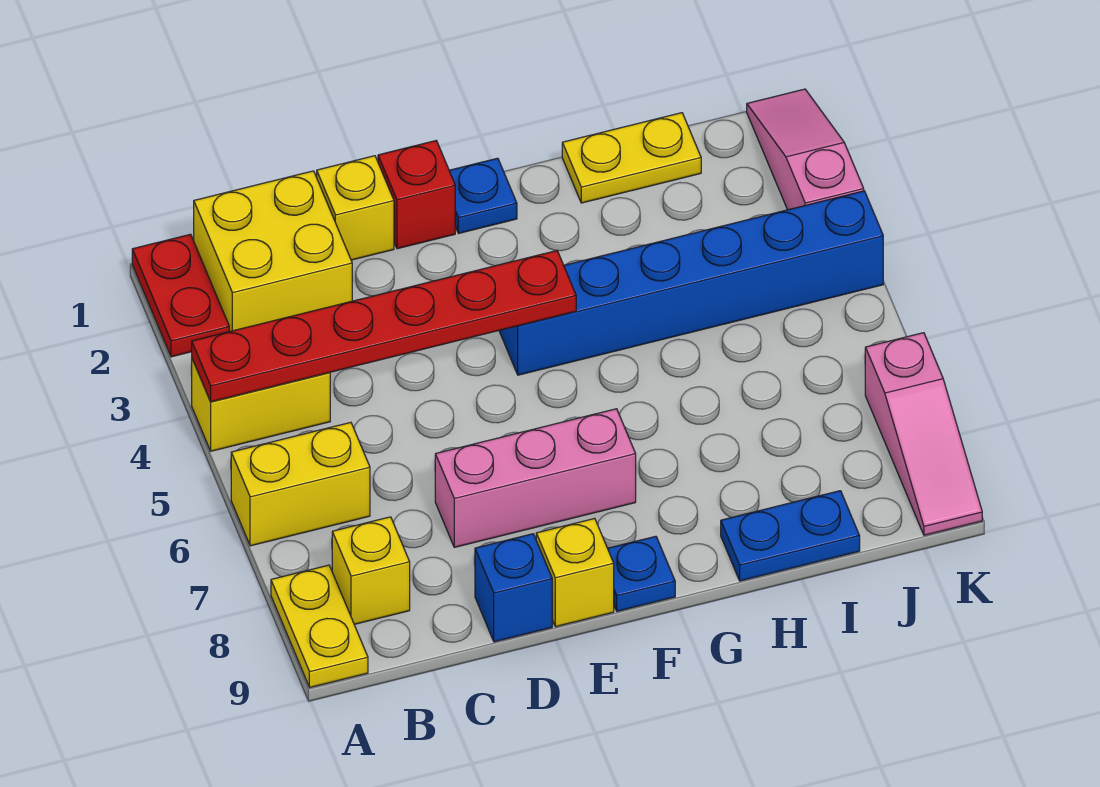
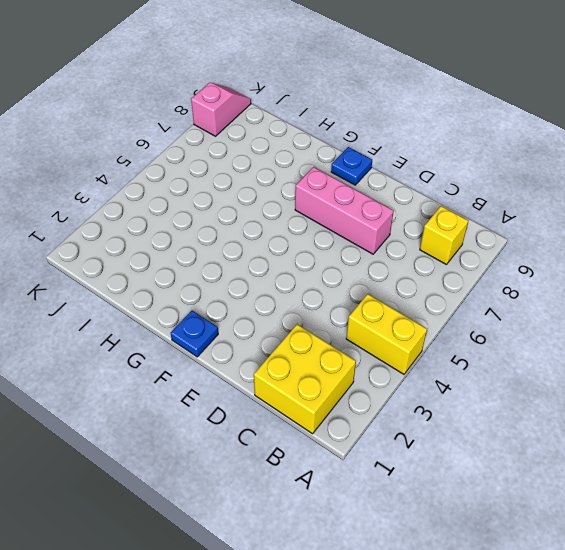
pink 1x2 slope [191,83,251,136] -> pink 1x3 slope [865,333,982,535]
none -> red 1x2 plate [132,234,229,357]
none -> yellow 1x2 brick [231,422,370,546]
none -> yellow 1x2 plate [271,565,368,687]

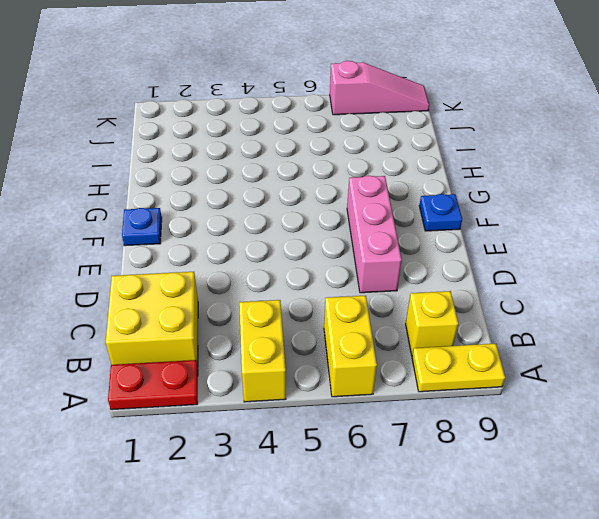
none -> yellow 1x1 brick [317,156,394,260]
none -> blue 1x1 brick [475,534,552,642]
none -> red 1x1 brick [378,141,455,249]

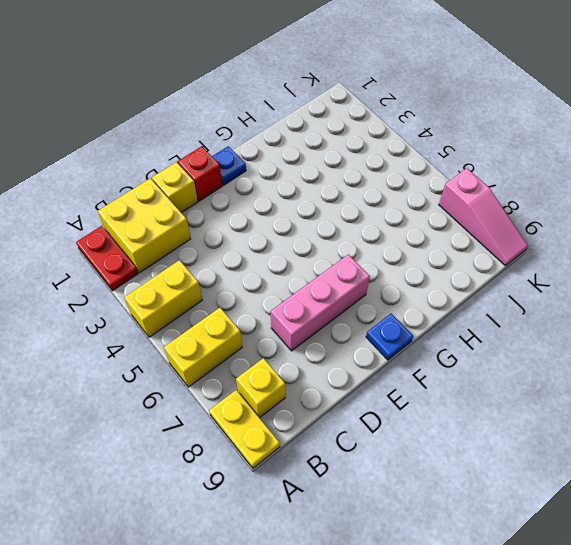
none -> blue 1x1 brick [475,534,552,642]
none -> yellow 1x1 brick [536,518,614,627]
none -> blue 1x6 brick [499,191,883,375]

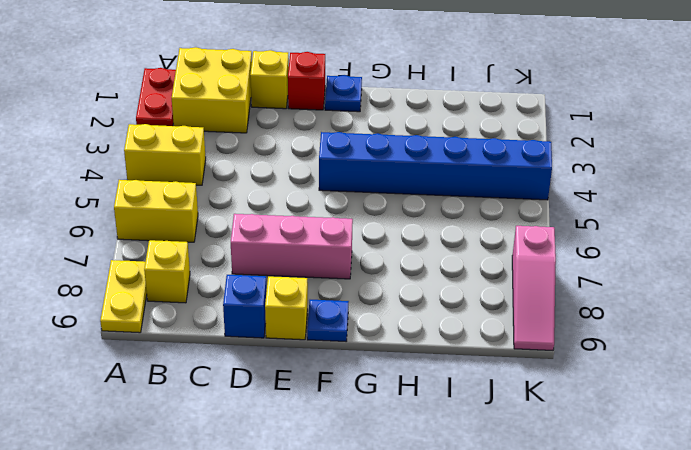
none -> yellow 1x2 plate [562,113,701,203]
none -> blue 1x2 plate [721,491,860,581]
none -> pink 1x3 slope [747,89,864,210]

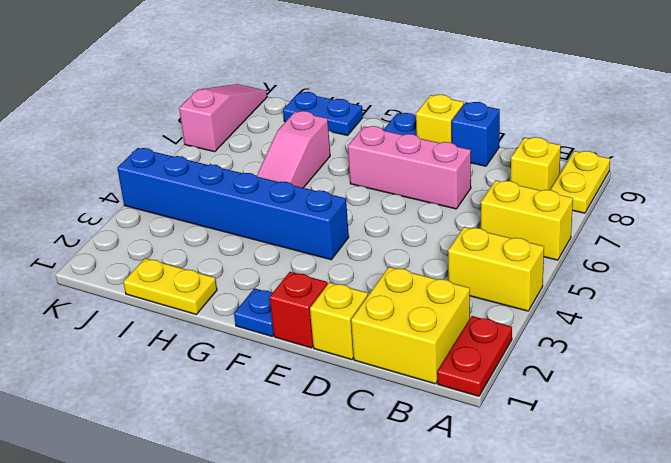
pink 1x3 slope [257,111,330,188] -> pink 1x3 slope moved to [747,89,864,210]
none -> red 1x6 plate [192,251,576,402]

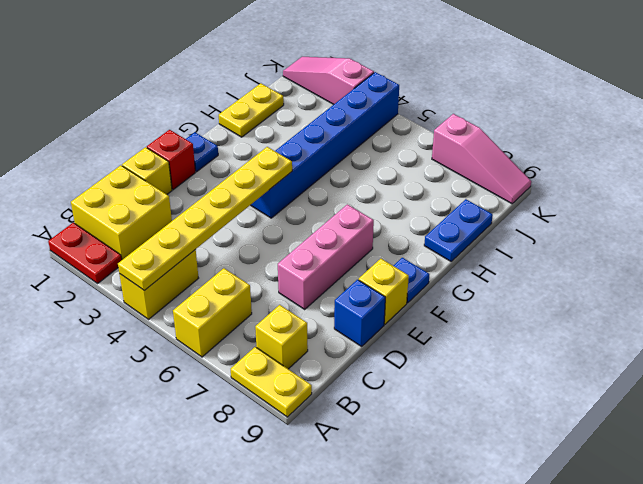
yellow 1x6 plate [118,147,292,291] -> red 1x6 plate [192,251,576,402]

